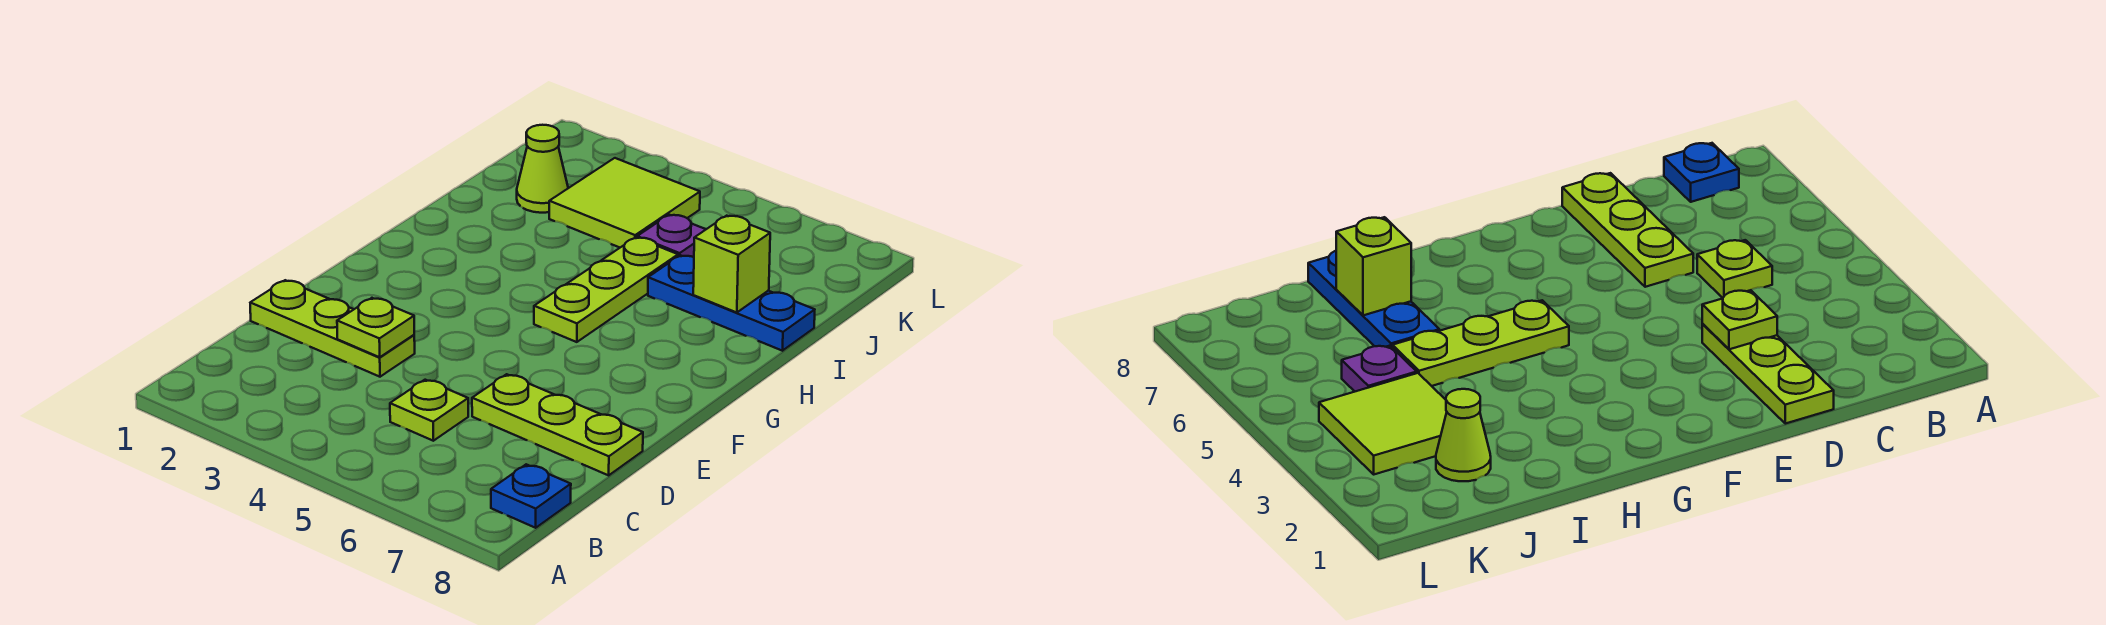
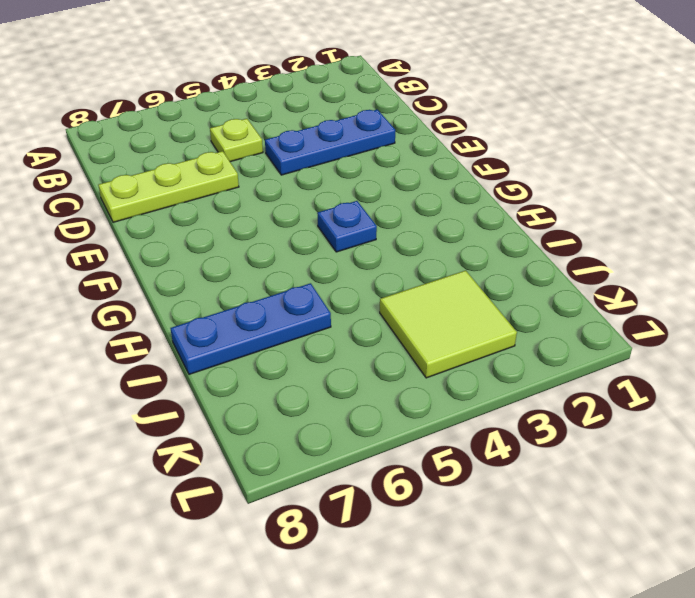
blue 1x3 plate [265,110,395,175] -> lime 1x3 plate [250,280,415,377]
blue 1x1 plate [317,201,377,252] -> blue 1x1 plate moved to [491,464,571,528]
none -> lime 1x3 plate [534,237,678,342]
none -> lime 1x1 cone [517,125,568,213]

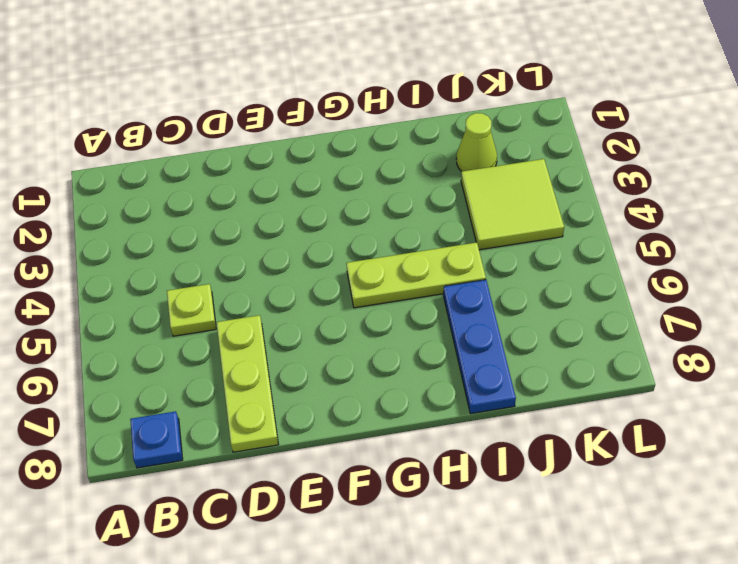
none -> lime 1x3 plate [250,280,415,377]
none -> purple 1x1 plate [637,215,706,257]

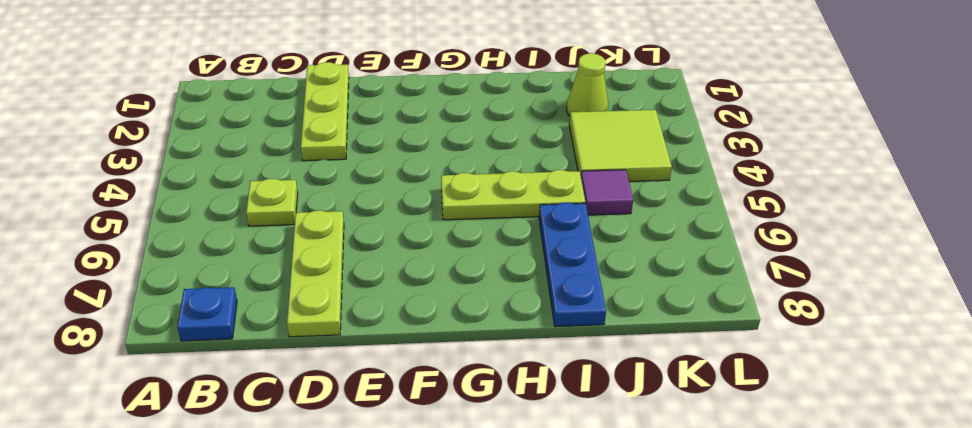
purple 1x1 tile [581,170,633,215] -> purple 1x1 plate [637,215,706,257]
none -> lime 1x1 plate [337,298,414,357]
none -> lime 1x1 brick [693,216,770,313]

